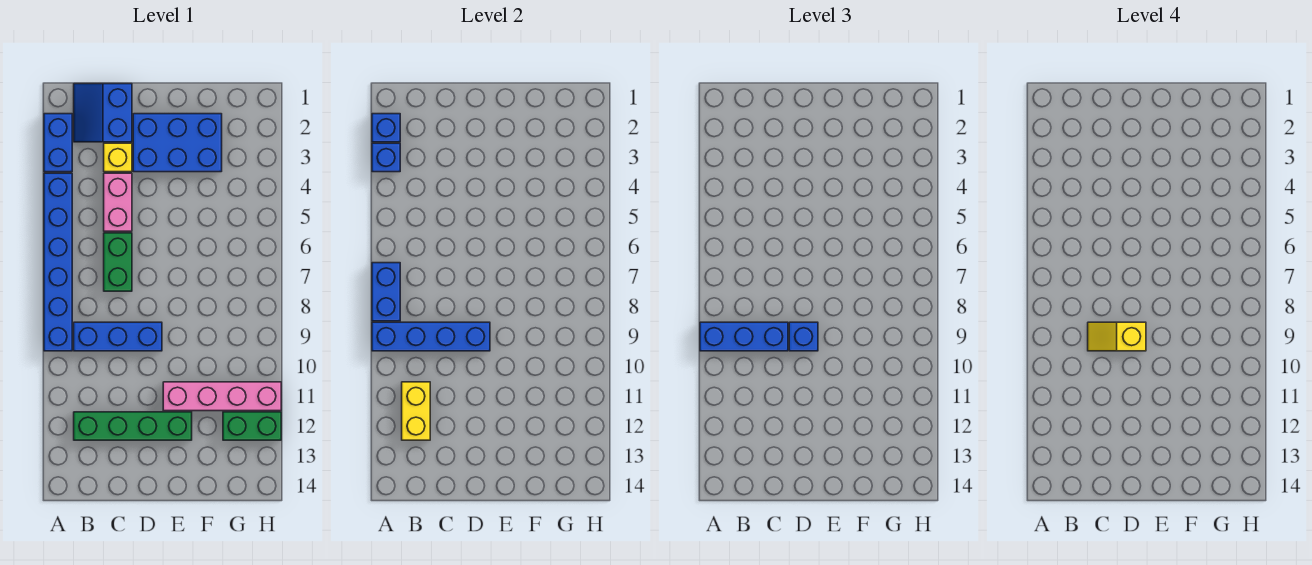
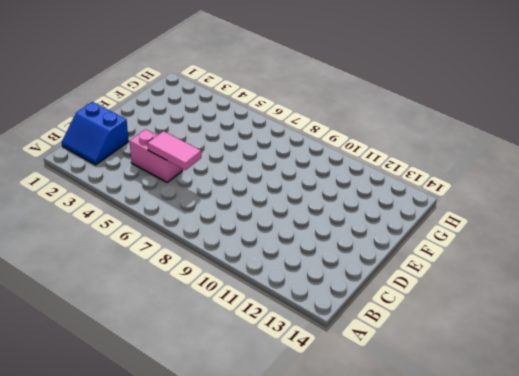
pink 1x2 tile [148,131,201,170] -> none
none -> blue 1x2 brick [44,114,72,172]
none -> blue 1x6 brick [44,173,72,351]
none -> blue 1x3 brick [74,322,162,351]

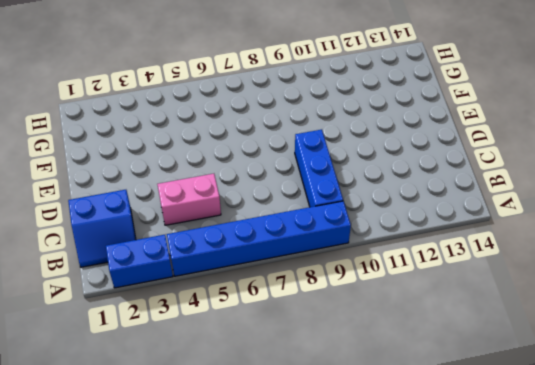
none -> green 1x4 brick [74,412,192,440]
none -> yellow 1x1 brick [104,143,132,172]
none -> green 1x2 brick [104,233,132,291]

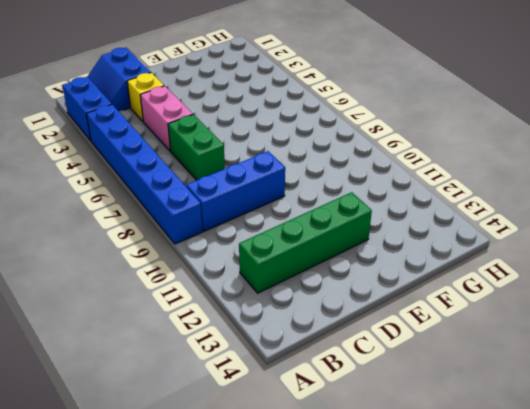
none -> blue 2x3 brick [133,114,222,172]
none -> pink 1x4 brick [163,382,281,411]
none -> green 1x2 brick [223,412,281,440]

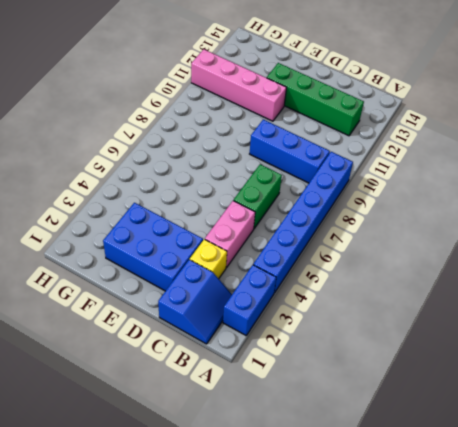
none -> green 1x2 brick [223,412,281,440]
none -> blue 1x1 brick [372,114,400,142]
none -> blue 1x1 brick [372,143,400,172]

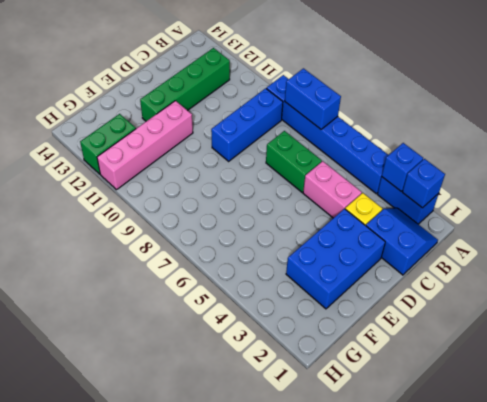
none -> blue 1x4 brick [372,322,490,351]
none -> yellow 1x2 brick [402,382,430,440]
none -> blue 1x3 brick [700,322,788,351]

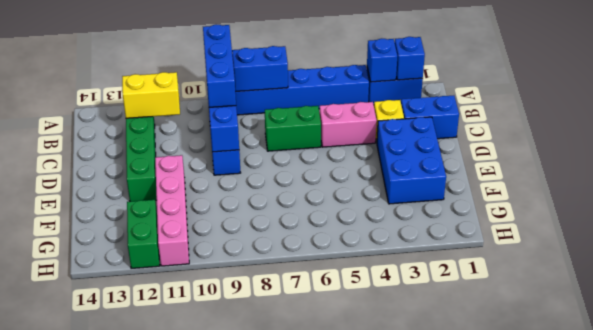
none -> blue 1x1 brick [789,322,818,351]
none -> yellow 1x2 slope [1088,322,1146,351]

